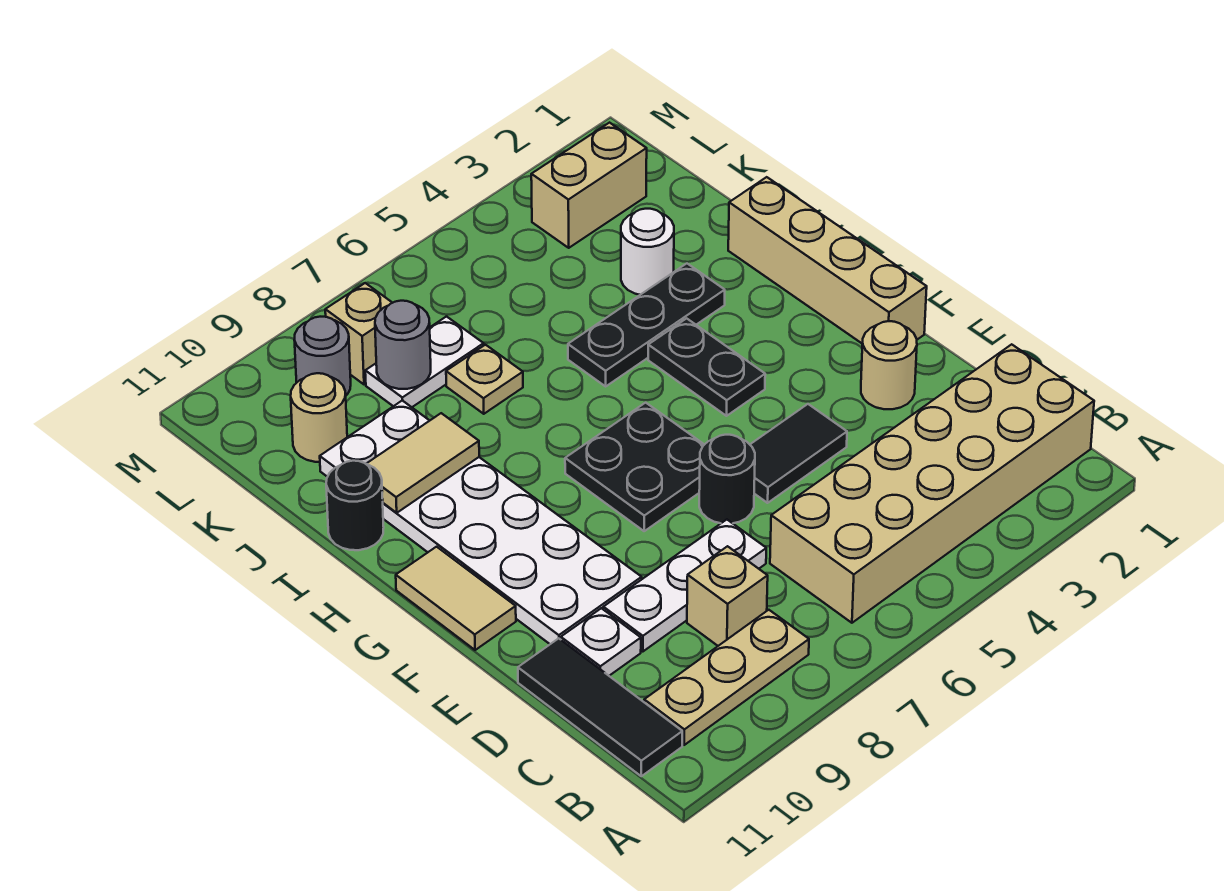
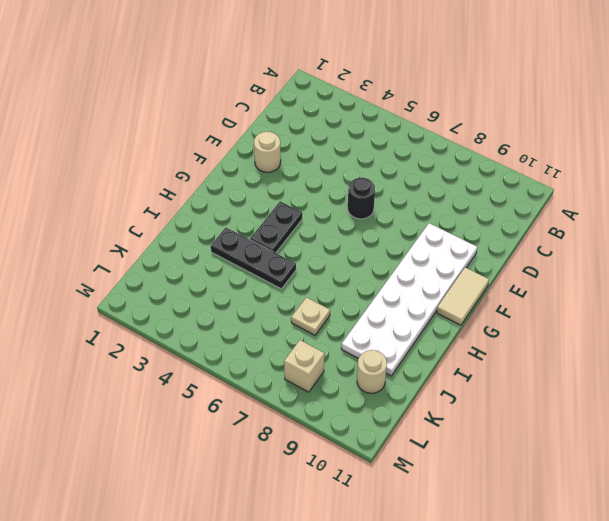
none -> tan 2x6 brick [770,344,1094,623]
none -> tan 1x3 plate [644,610,809,745]
none -> black 1x3 tile [518,638,682,776]

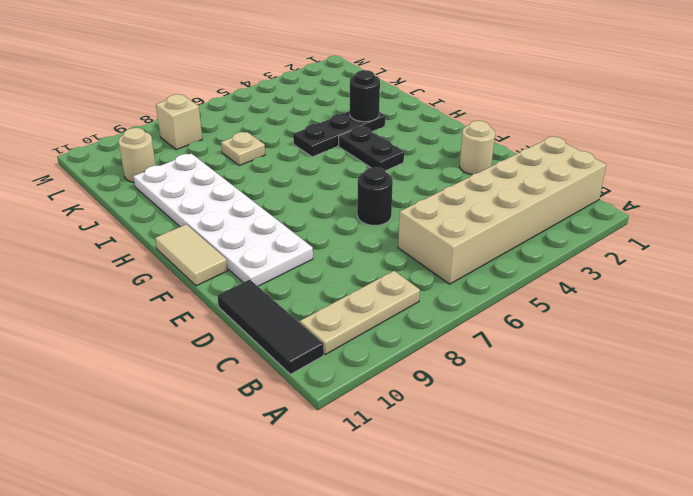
black 1x1 round brick [350,70,380,122] -> black 1x1 round brick moved to [326,461,384,550]
none -> tan 1x1 brick [687,546,768,646]
none -> white 1x3 plate [603,520,766,652]
none -> white 1x1 plate [561,608,641,676]

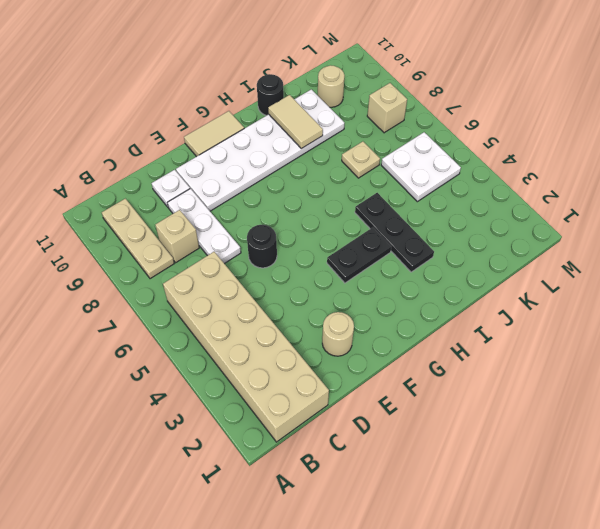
white 2x2 plate [381,132,461,202] -> none
none -> black 1x3 tile [518,638,682,776]
none -> black 1x2 tile [750,404,847,503]
none -> tan 1x4 brick [728,177,927,344]

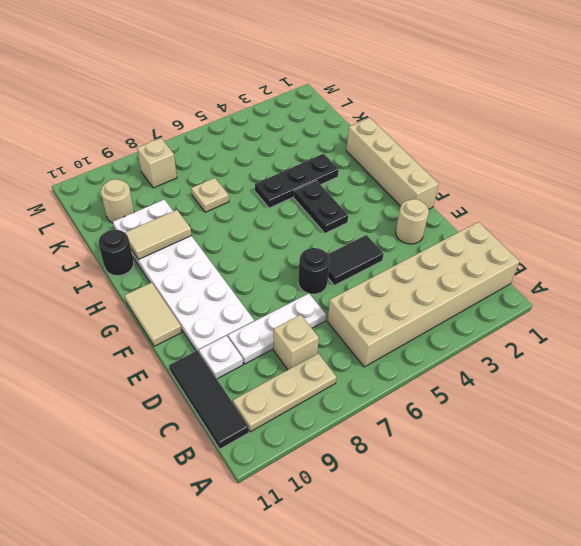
none -> black 2x2 plate [565,403,704,531]
none -> white 1x1 round brick [621,209,674,295]
none -> white 1x2 plate [365,317,484,407]

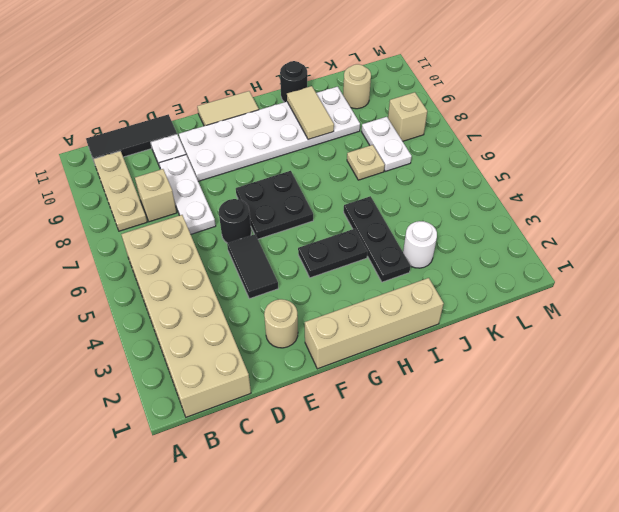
none -> tan 1x2 brick [531,123,647,248]
none -> grey 1x1 round brick [294,317,351,395]
none -> grey 1x1 round brick [375,301,431,389]

